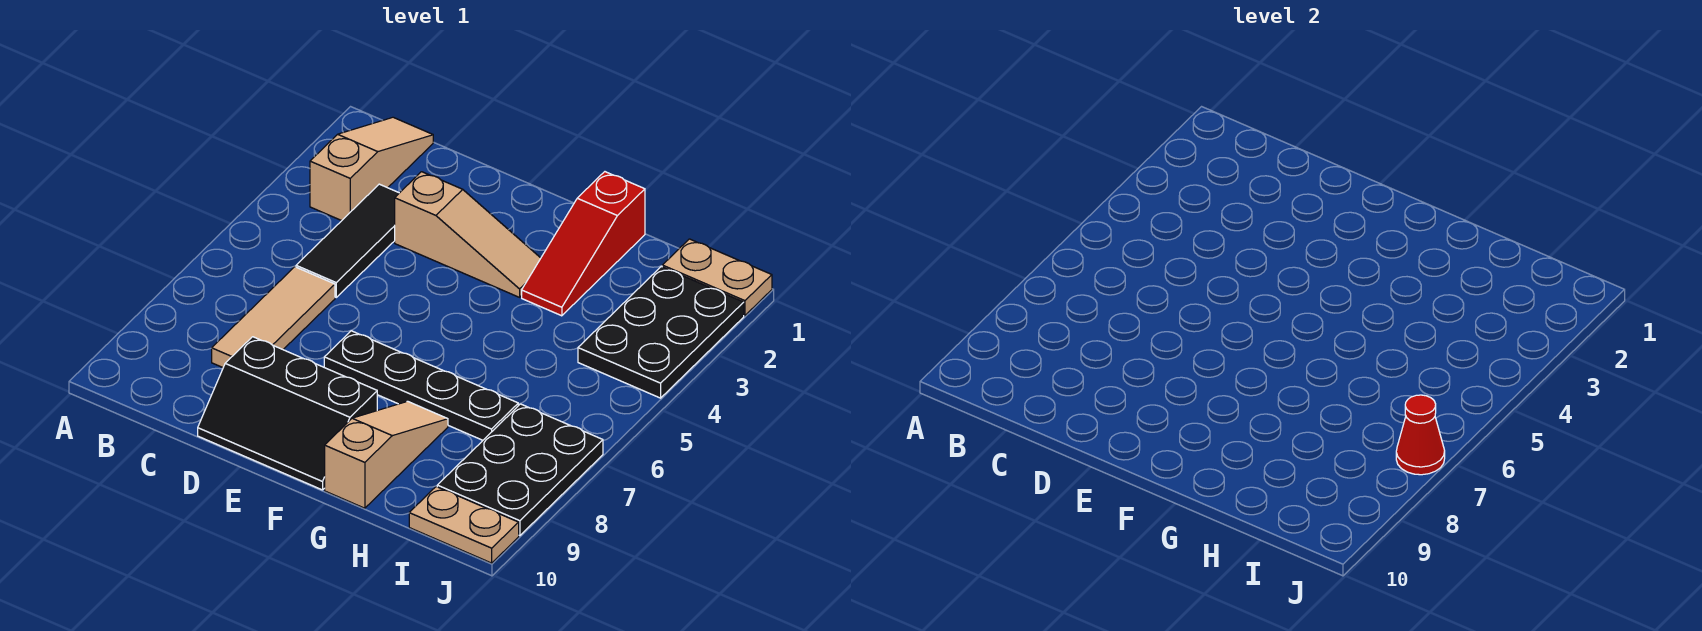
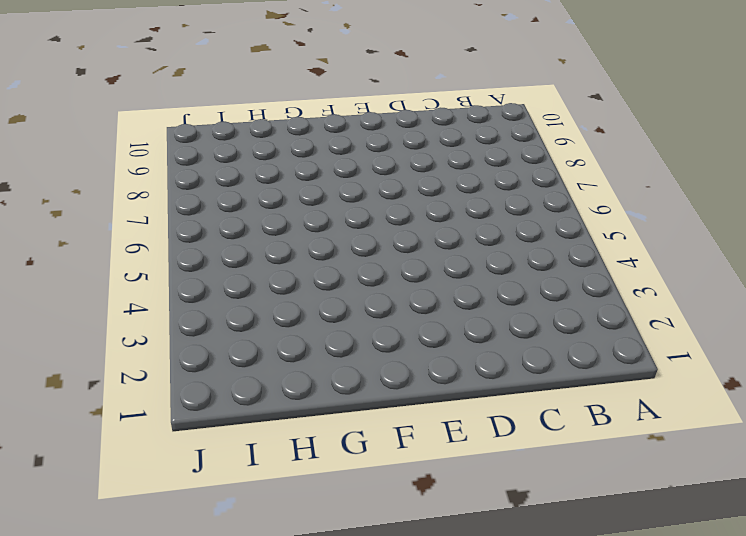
none -> tan 1x3 slope [310,117,433,221]
none -> black 1x3 tile [296,184,399,297]
none -> tan 1x3 tile [212,267,335,368]

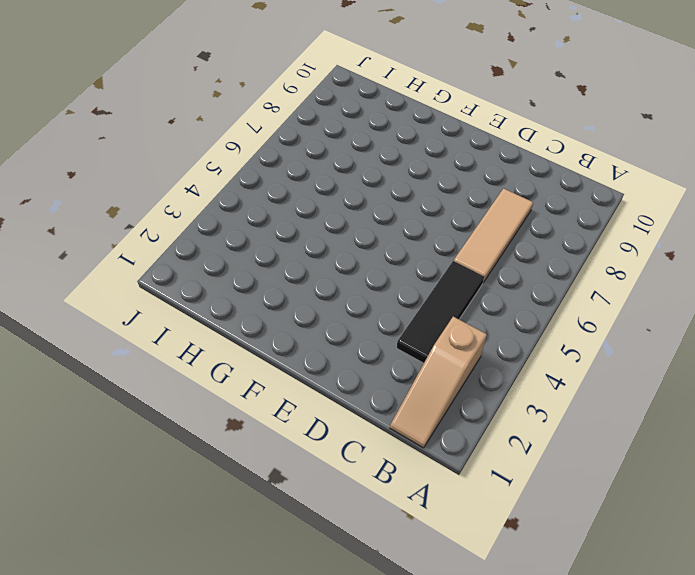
none -> tan 1x3 slope [395,172,541,297]
none -> black 2x3 slope [198,337,377,490]
none -> black 1x4 plate [324,331,518,440]

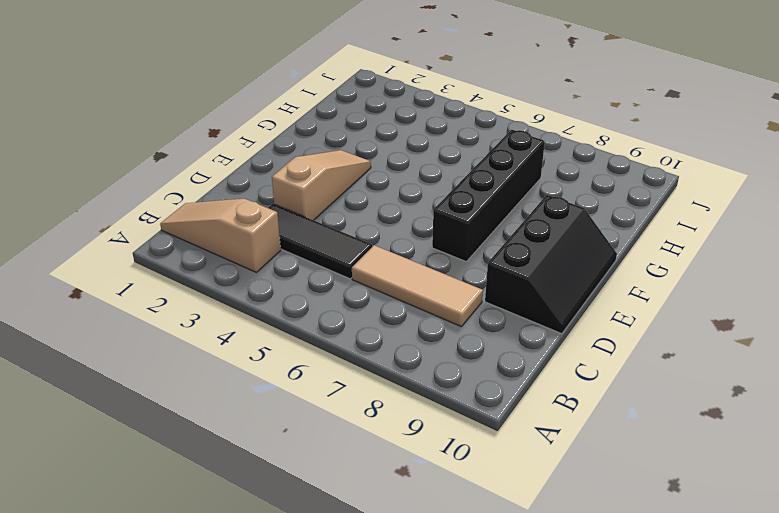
black 1x4 brick [432,130,545,261] -> black 1x4 plate [324,331,518,440]
none -> red 1x3 slope [522,172,645,316]
none -> tan 1x3 slope [325,401,448,508]
none -> tan 1x2 plate [662,239,772,316]

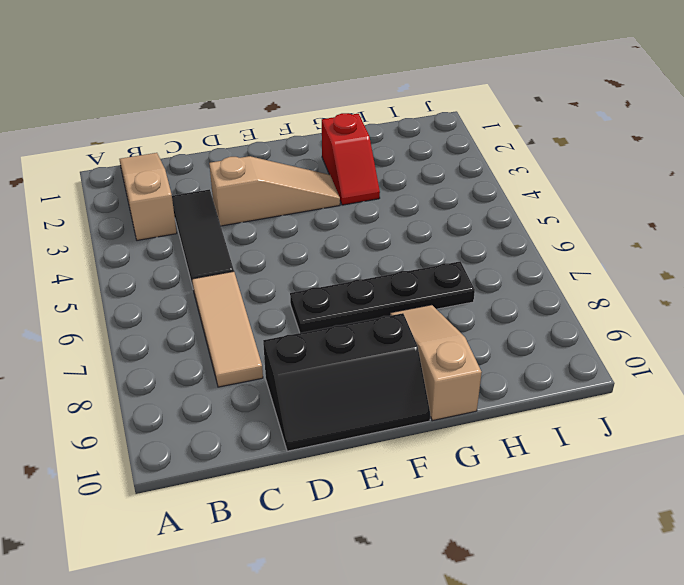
red 1x2 slope [322,113,380,205] -> red 1x3 slope [522,172,645,316]
none -> tan 1x2 plate [662,239,772,316]
none -> black 2x3 plate [578,267,744,398]
none -> black 2x3 plate [437,404,603,536]

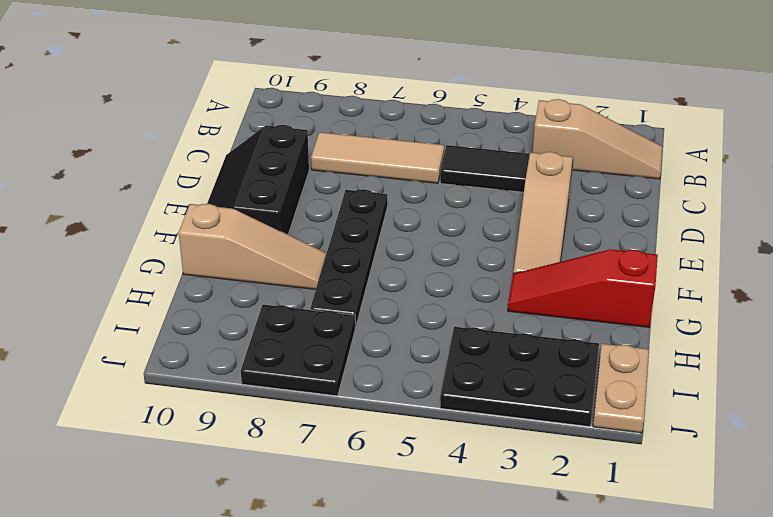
black 2x2 plate [241,305,355,396] -> black 2x3 plate [437,404,603,536]
none -> tan 1x2 plate [409,487,519,563]
none -> red 1x1 cone [1396,395,1445,475]

